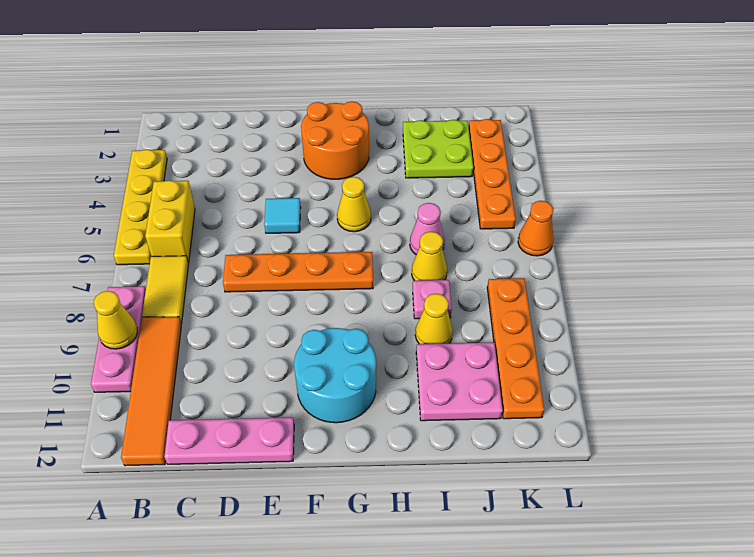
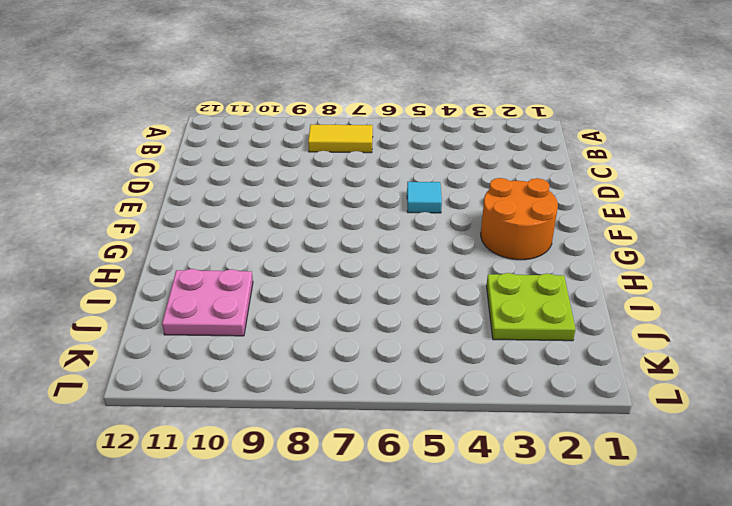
none -> yellow 1x4 plate [114,149,167,265]
none -> pink 1x3 plate [91,286,146,392]
none -> yellow 1x2 brick [145,180,195,263]

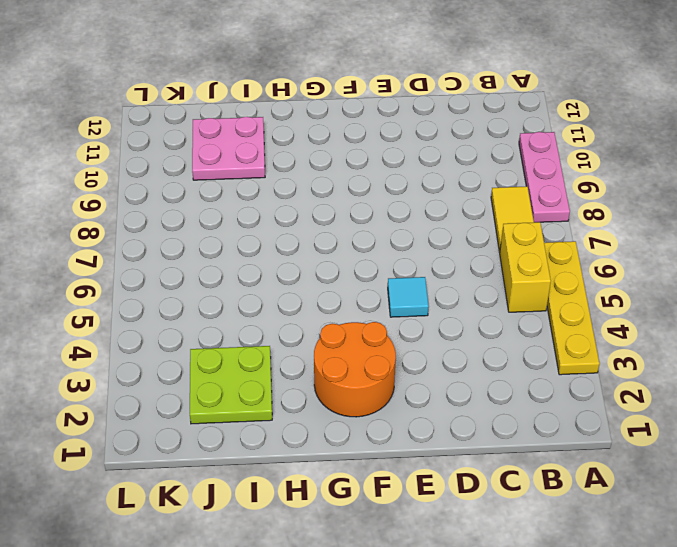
none -> orange 1x4 tile [121,317,181,466]
none -> pink 1x3 plate [164,418,294,464]
none -> orange 1x4 plate [223,252,373,292]

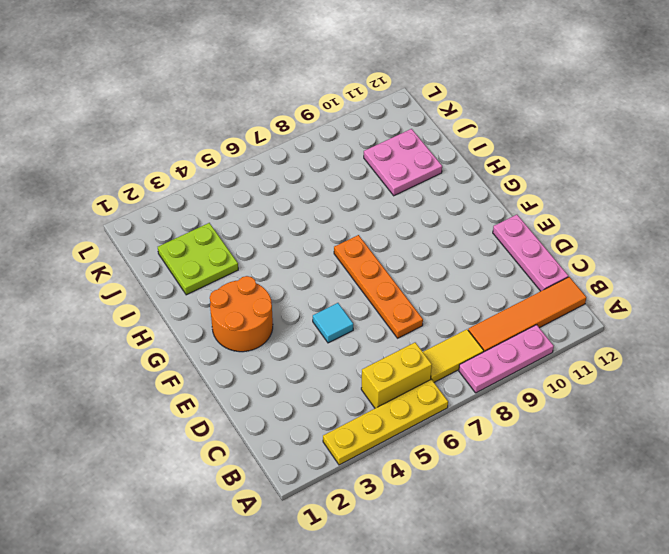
none -> cyan 2x2 round brick [294,328,376,423]
none -> yellow 1x1 cone [337,177,371,232]
none -> pink 1x1 cone [410,203,445,255]

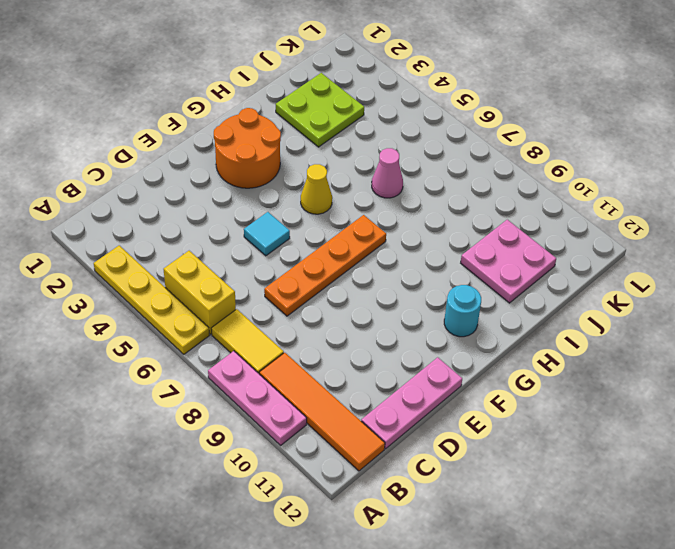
cyan 1x1 round brick [444,285,481,337] -> cyan 2x2 round brick [294,328,376,423]
none -> yellow 1x1 cone [412,232,447,281]
none -> pink 1x1 plate [413,280,452,319]
none -> yellow 1x1 cone [415,294,453,344]

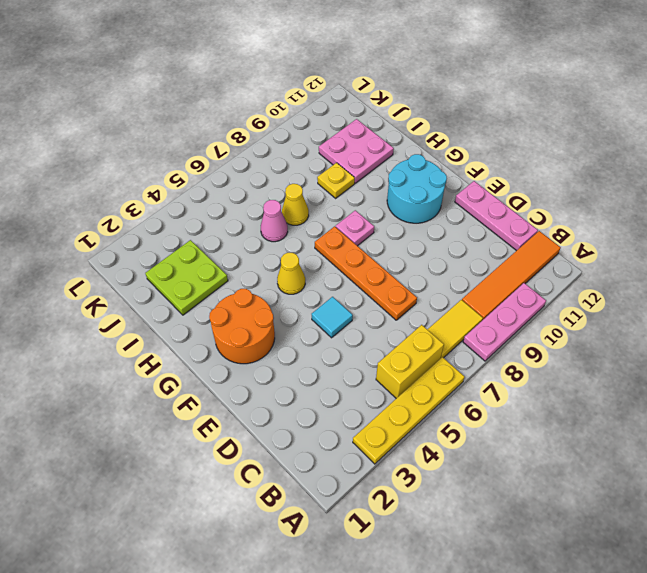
pink 1x1 plate [336,210,374,246] -> pink 1x1 plate moved to [413,280,452,319]
yellow 1x1 plate [317,163,355,198] -> yellow 1x1 cone [415,294,453,344]
none -> orange 1x4 plate [469,119,516,229]
none -> orange 1x4 plate [487,278,544,419]
none -> orange 1x1 cone [518,201,553,256]

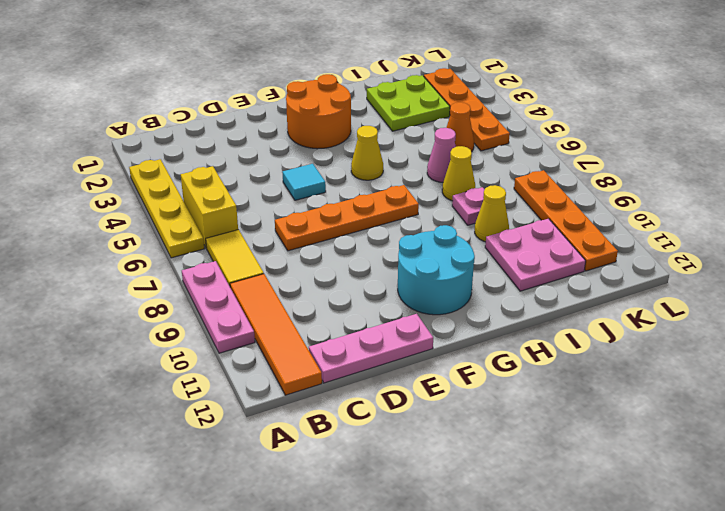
orange 1x1 cone [446,102,474,152] -> orange 1x1 cone moved to [518,201,553,256]
none -> yellow 1x1 cone [94,291,137,349]

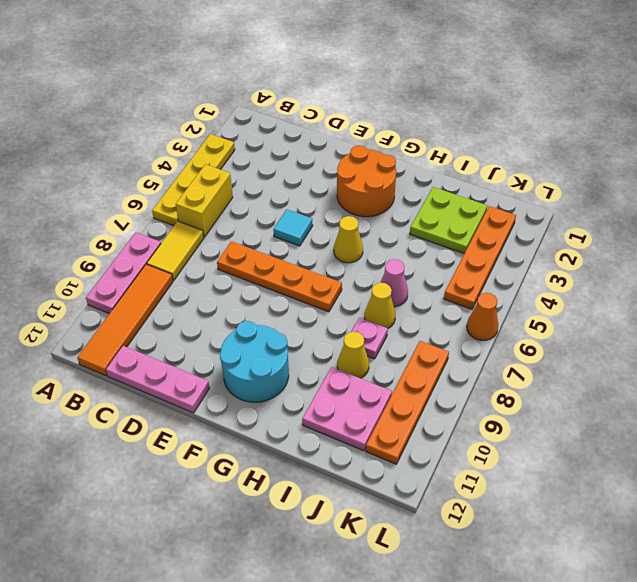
none -> yellow 1x1 cone [94,291,137,349]

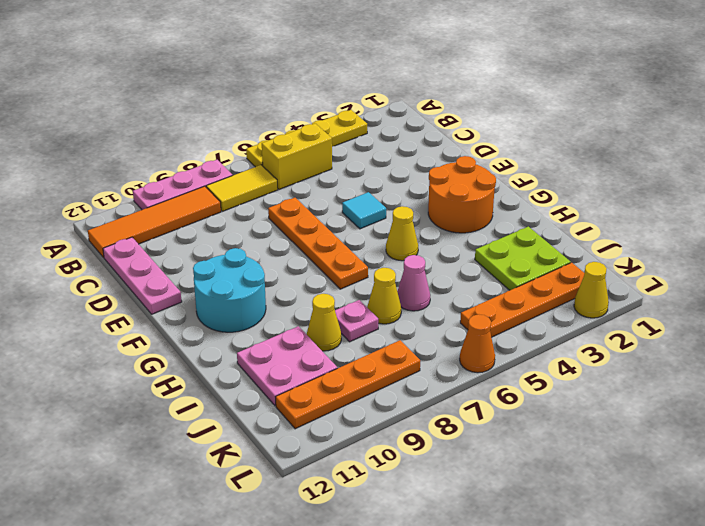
yellow 1x1 cone [574,262,609,318] -> yellow 1x1 cone moved to [94,291,137,349]

